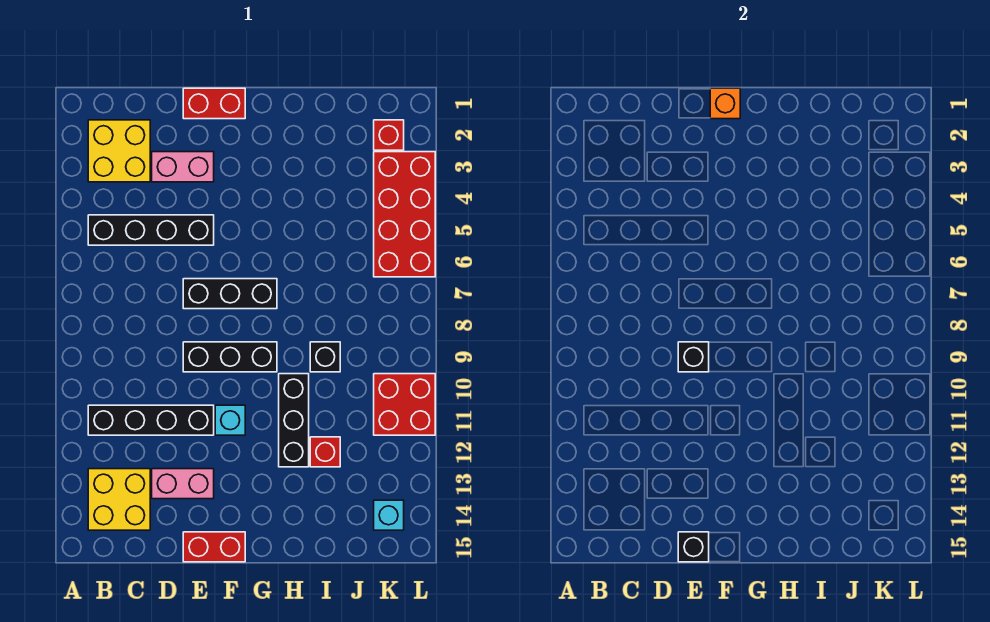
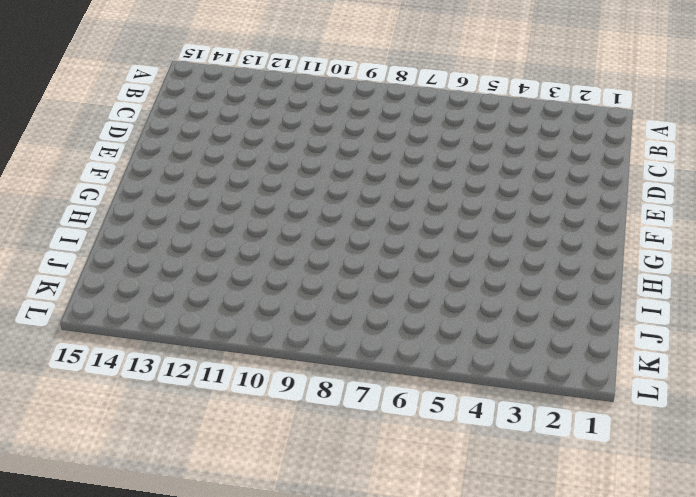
none -> yellow 2x2 brick [88,120,150,182]
none -> black 1x4 brick [88,215,214,245]
none -> black 1x4 brick [88,405,214,435]

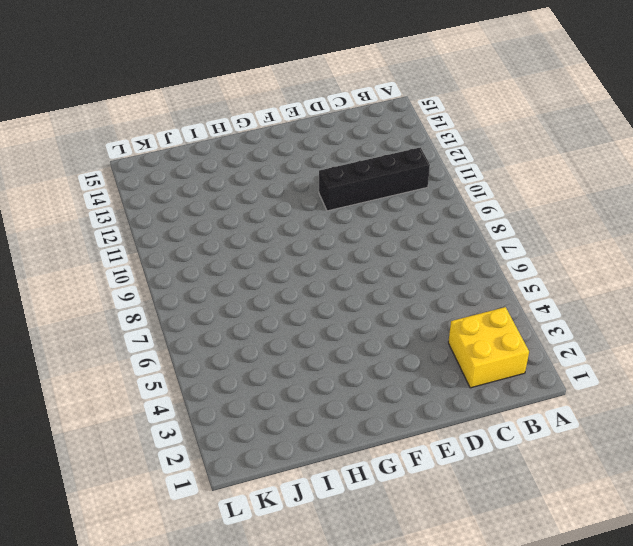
none -> black 1x4 brick [88,215,214,245]
none -> yellow 2x2 brick [88,469,150,530]
none -> pink 1x2 brick [152,152,214,182]

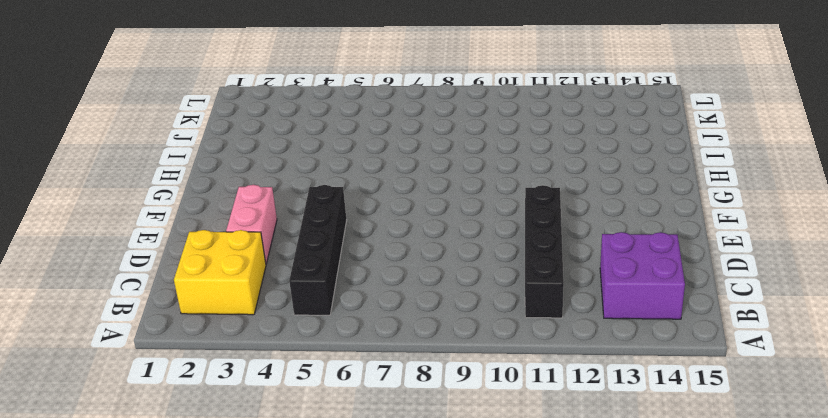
purple 2x2 brick [600,232,685,319] -> yellow 2x2 brick [88,469,150,530]
none -> pink 1x2 brick [152,469,214,499]
none -> red 1x2 brick [183,88,245,119]
none -> black 1x3 brick [183,279,277,309]

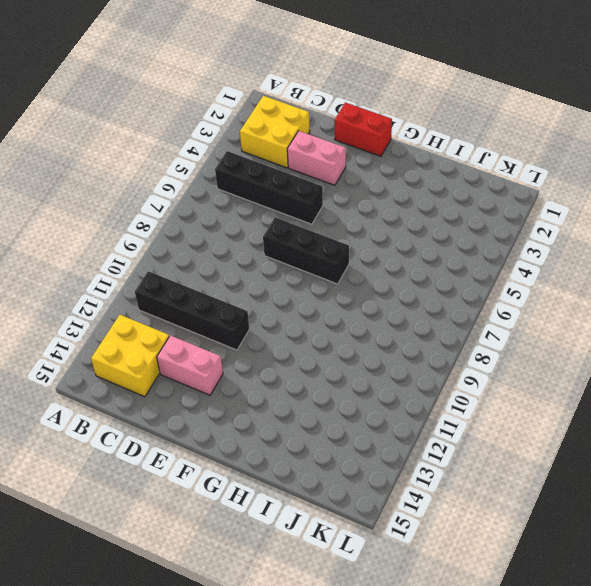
none -> black 1x3 brick [183,342,277,372]
none -> red 1x2 brick [183,532,245,562]
none -> cyan 1x1 brick [215,405,245,435]

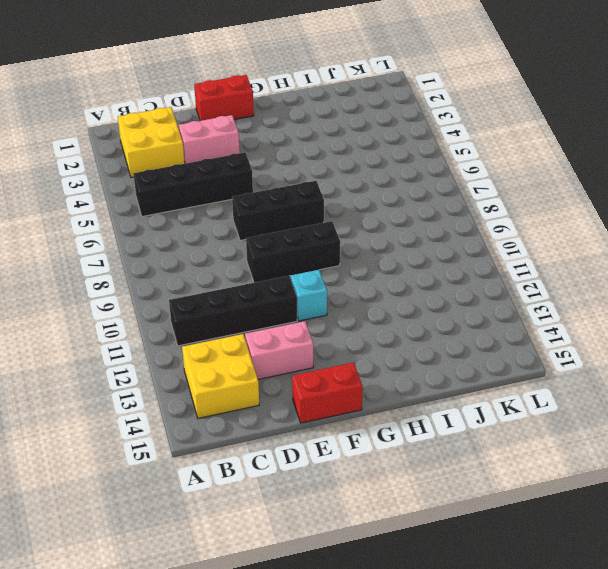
none -> black 1x3 brick [279,374,309,467]
none -> black 1x1 brick [310,342,340,372]
none -> red 1x1 brick [310,437,340,467]

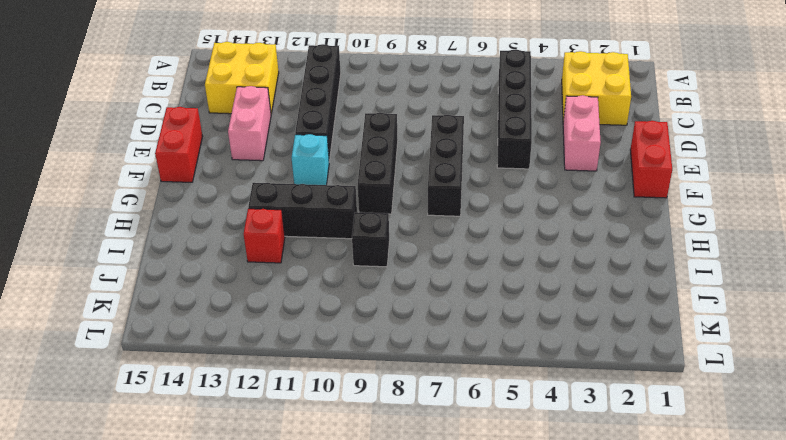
none -> red 1x1 brick [374,120,404,150]
none -> red 2x4 brick [374,152,435,277]
none -> red 2x2 brick [374,374,435,435]

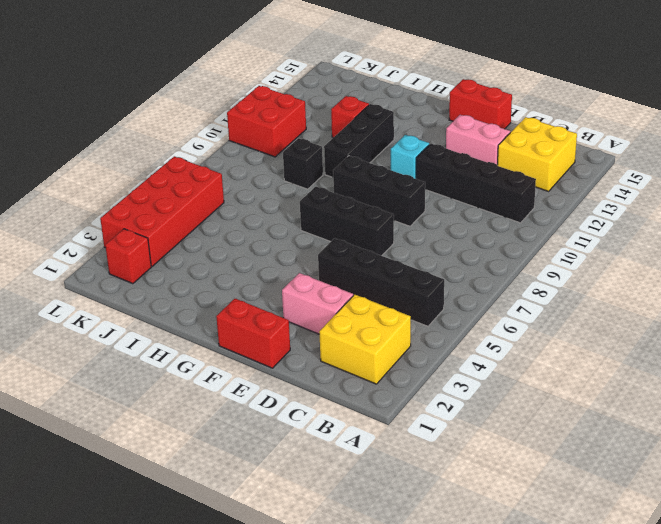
none -> cyan 1x1 brick [374,500,404,530]
none -> black 1x1 brick [678,342,709,372]
none -> black 1x1 brick [678,532,709,562]

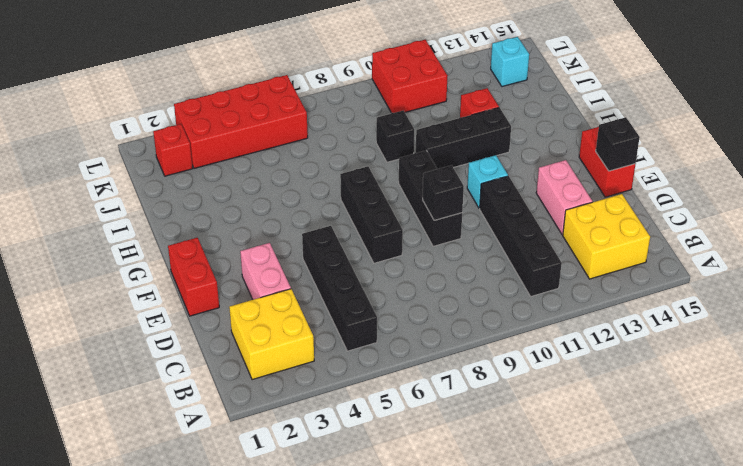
none -> orange 1x1 brick [710,88,740,119]

